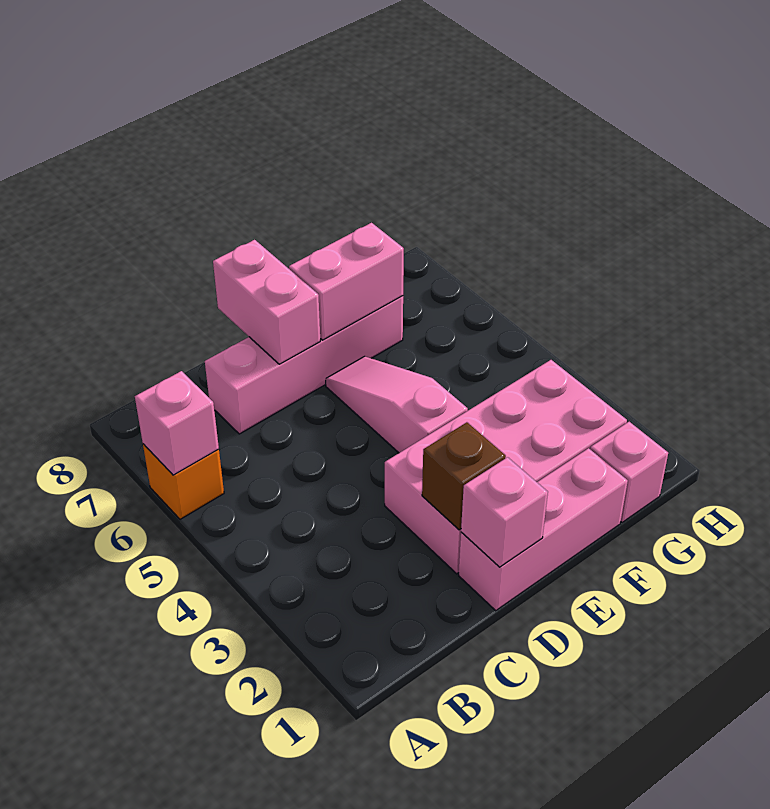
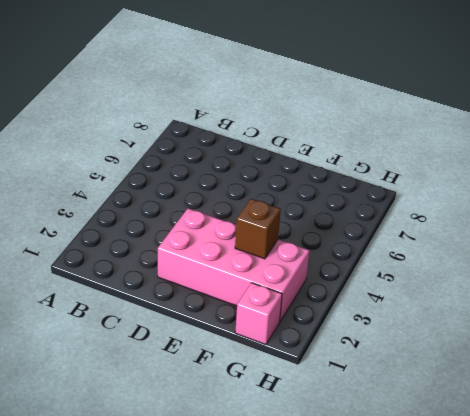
brown 1x1 brick [235,199,281,259] -> brown 1x1 brick moved to [422,422,506,530]
none -> orange 1x1 brick [143,444,224,519]
none -> pink 1x4 brick [205,296,403,434]

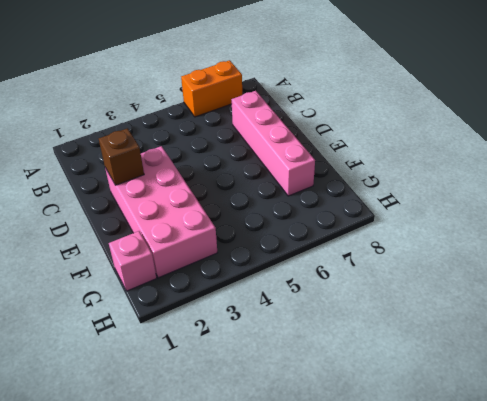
orange 1x2 brick [181,60,242,117] -> orange 1x1 brick [143,444,224,519]
none -> pink 1x3 brick [459,448,628,611]
none -> pink 1x3 slope [326,356,468,453]

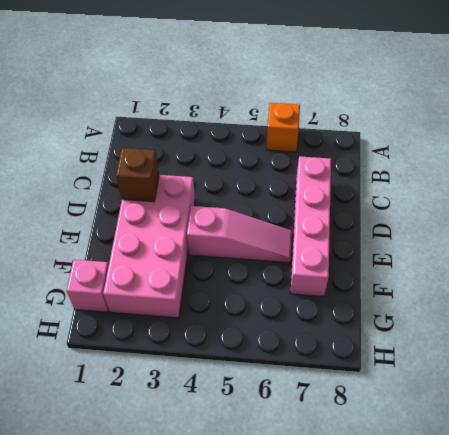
none -> pink 1x3 brick [459,448,628,611]
none -> pink 1x1 brick [135,371,219,475]

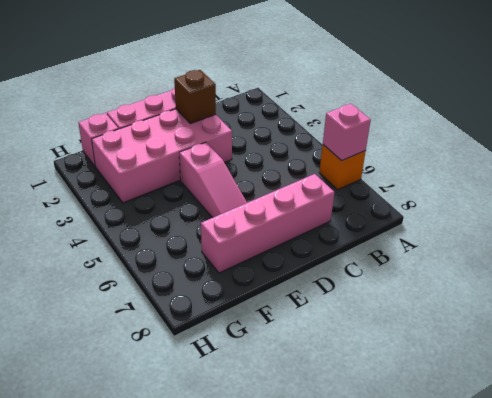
none -> pink 1x1 brick [461,457,548,567]
none -> pink 1x2 brick [213,240,320,364]

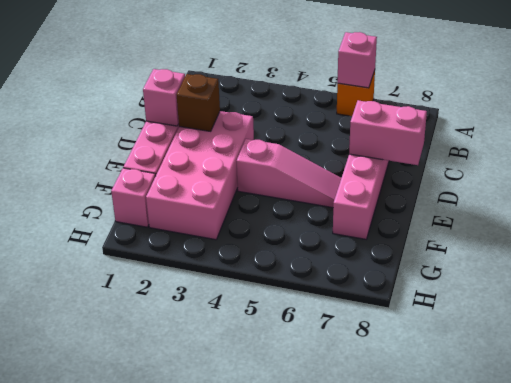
none -> pink 1x2 brick [289,223,404,340]

